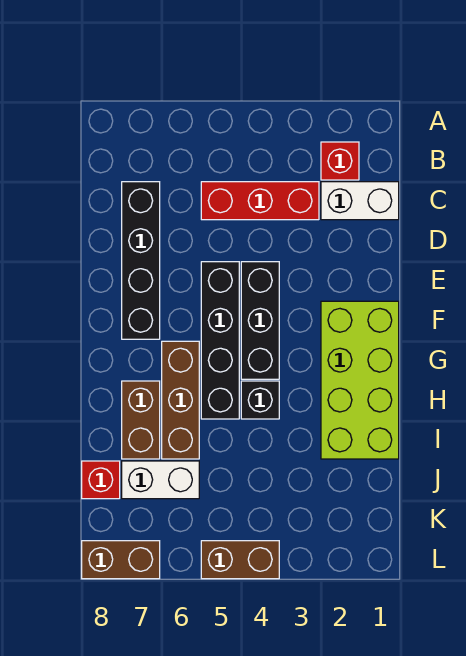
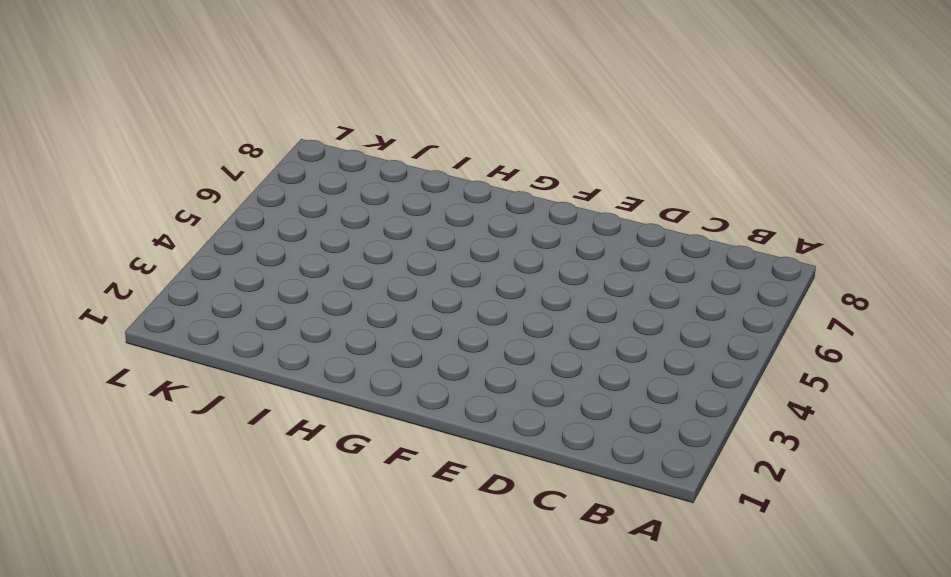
none -> red 1x1 brick [321,142,359,180]
none -> white 1x2 brick [321,182,399,220]
none -> red 1x3 brick [201,182,319,220]

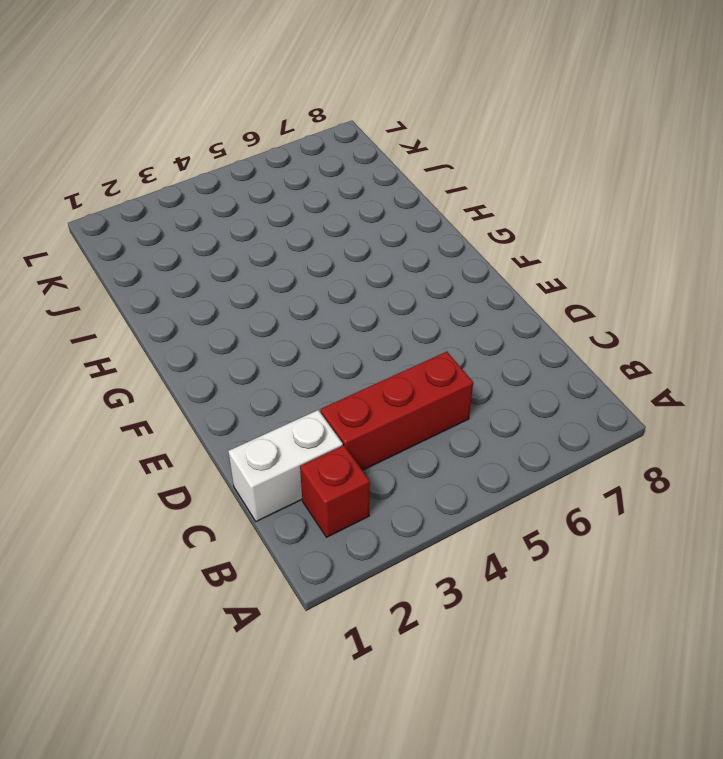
none -> black 1x4 brick [122,182,160,339]
none -> black 1x3 brick [241,262,279,379]
none -> black 1x4 brick [201,262,239,419]

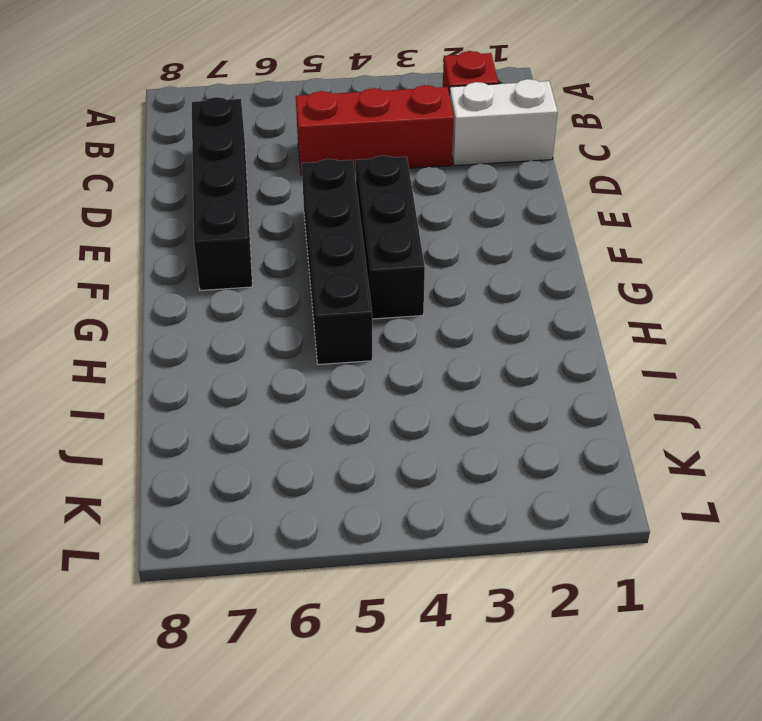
none -> lime 2x4 brick [321,301,399,459]
none -> brown 1x3 brick [162,341,199,459]
none -> black 1x1 brick [241,381,279,419]

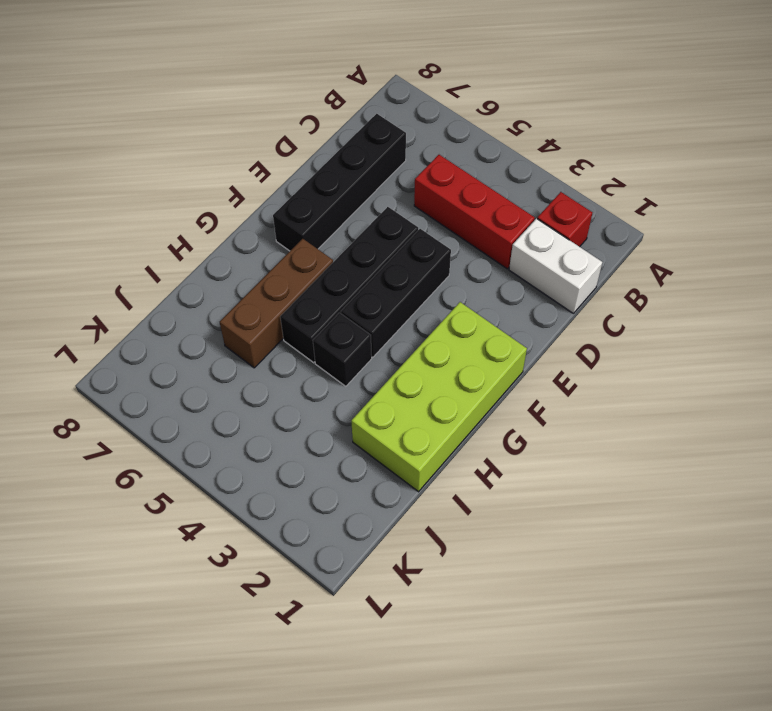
none -> brown 1x2 brick [122,381,160,459]
none -> white 1x2 brick [122,461,199,499]
none -> red 1x1 brick [82,461,120,499]

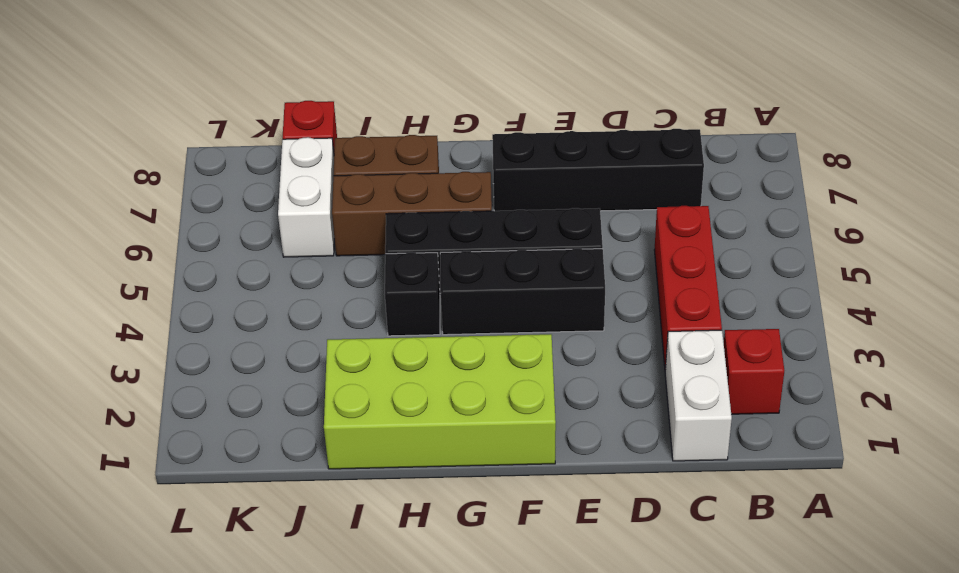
none -> brown 1x2 brick [201,541,279,579]
none -> brown 1x2 brick [82,541,160,579]

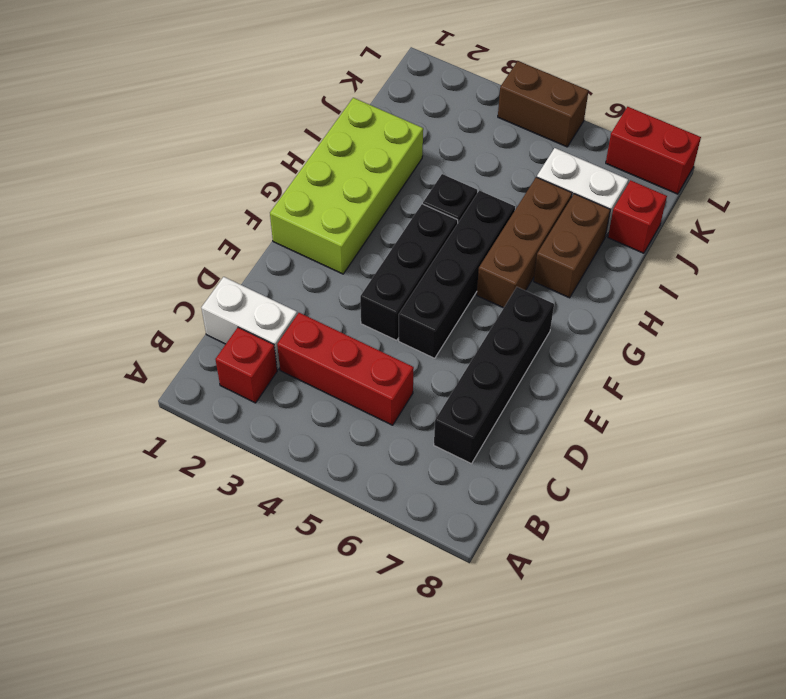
red 1x2 brick [606,107,701,194] -> brown 1x2 brick [82,541,160,579]

